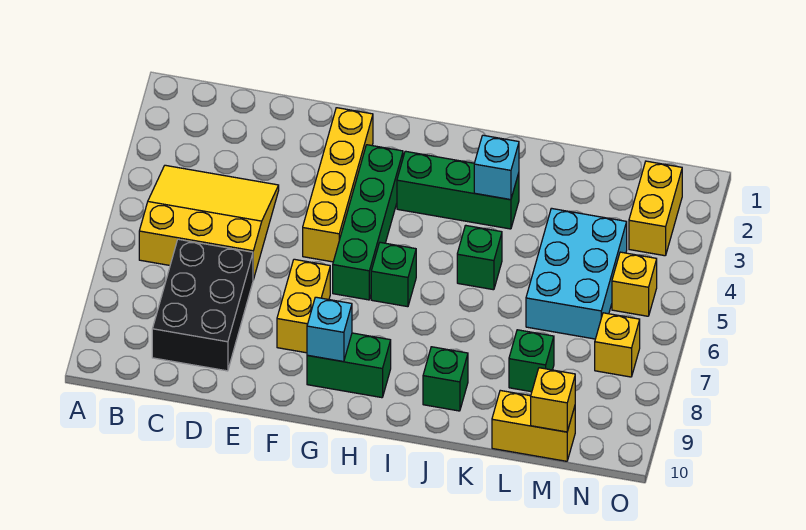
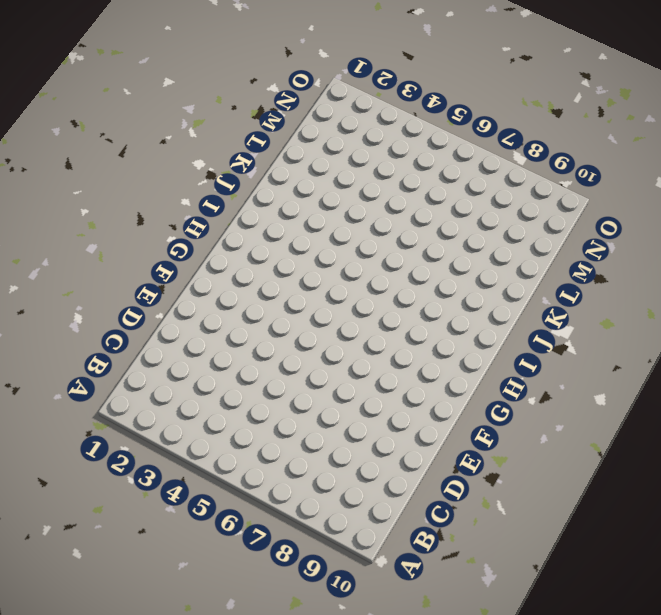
none -> yellow 3x3 slope [139,165,279,280]
none -> black 2x3 brick [152,239,253,371]
none -> yellow 1x4 brick [303,108,373,262]

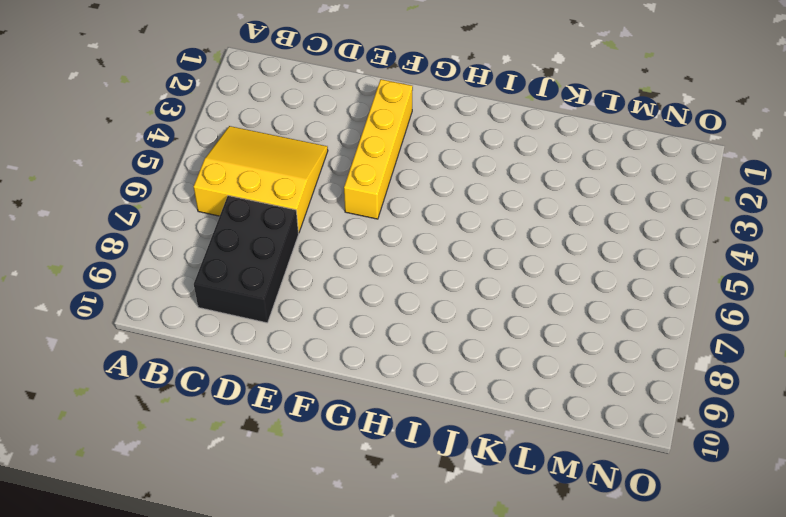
none -> yellow 1x2 brick [277,259,330,353]
none -> green 1x4 brick [333,145,403,300]
none -> green 1x2 brick [307,333,391,398]

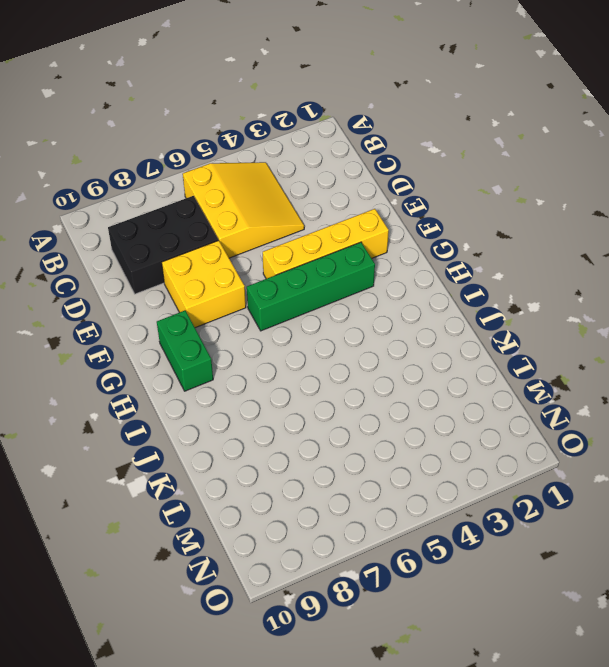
yellow 2x2 brick [162,240,246,328] -> yellow 1x2 brick [277,259,330,353]
none -> green 1x3 brick [397,151,519,229]
none -> green 1x1 brick [371,242,416,307]
none -> green 1x1 brick [457,225,502,290]

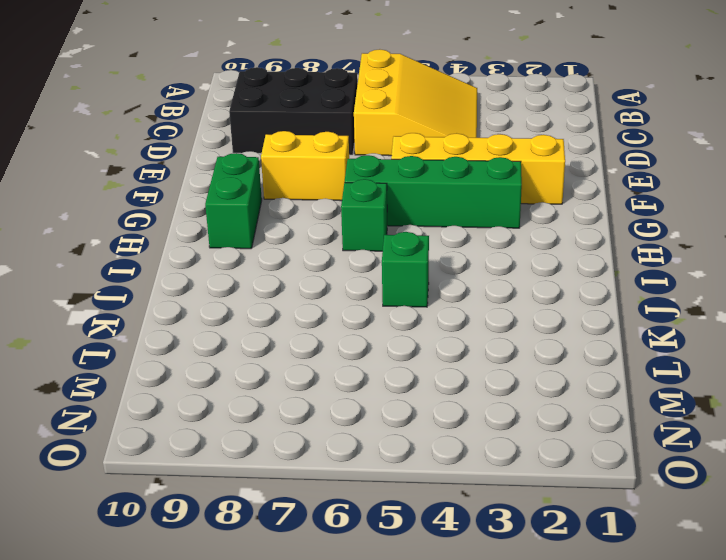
none -> green 1x3 brick [397,151,519,229]
none -> green 1x1 brick [423,347,468,411]
none -> cyan 2x3 brick [526,208,627,339]

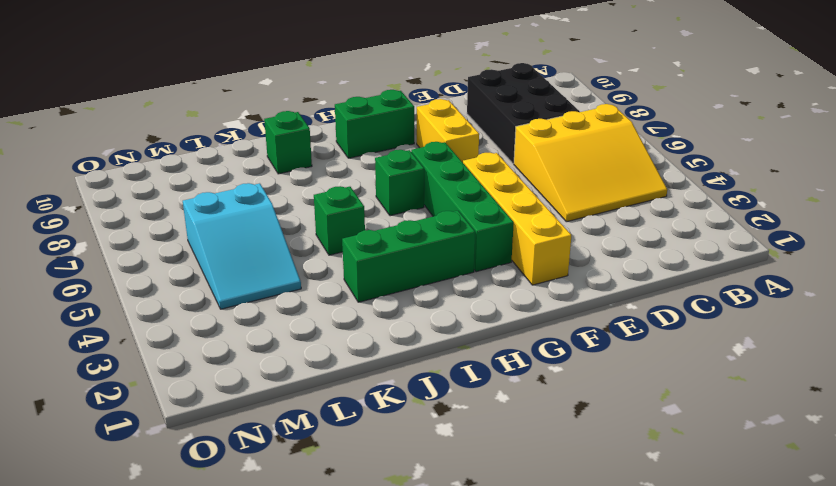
cyan 2x3 slope [183,183,301,309] -> cyan 2x3 brick [526,208,627,339]
none -> green 1x1 brick [509,330,554,392]
none -> yellow 1x2 brick [492,390,575,461]
none -> yellow 1x2 brick [629,161,682,256]

